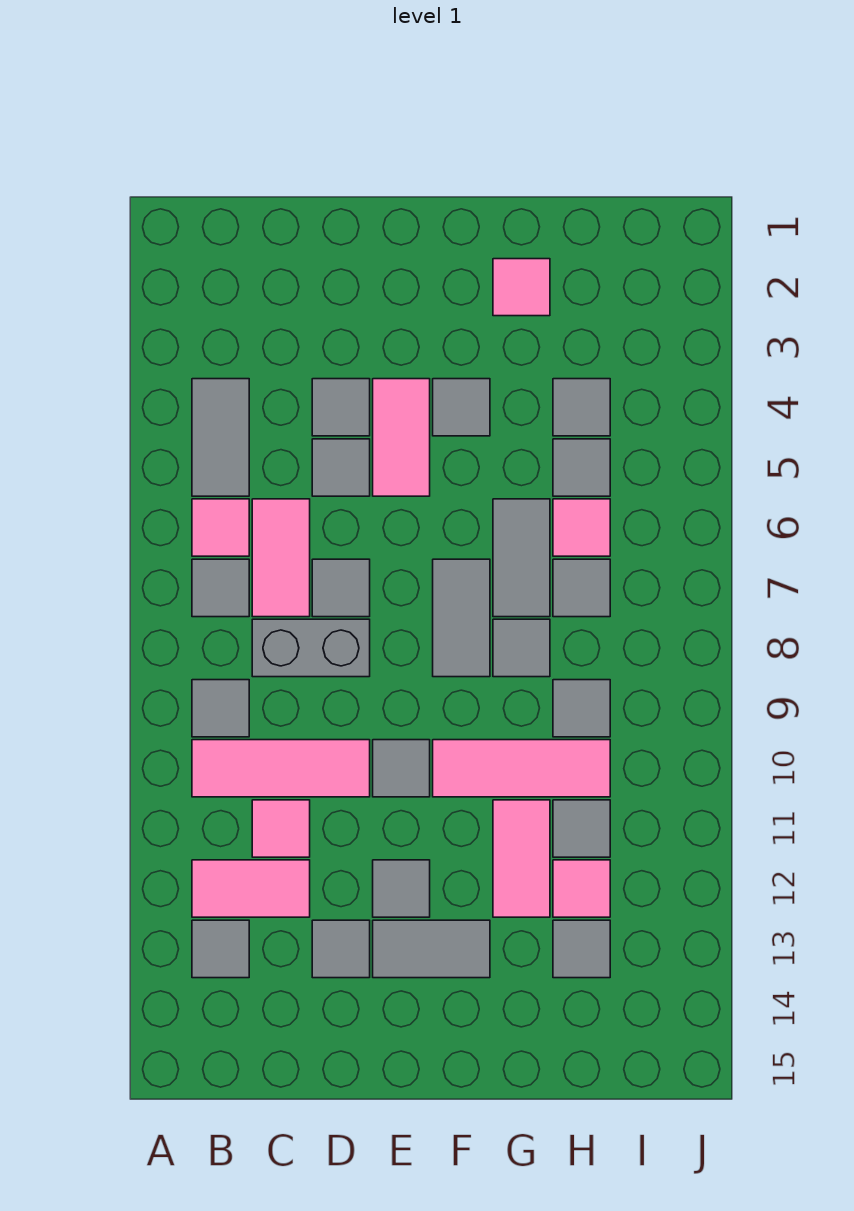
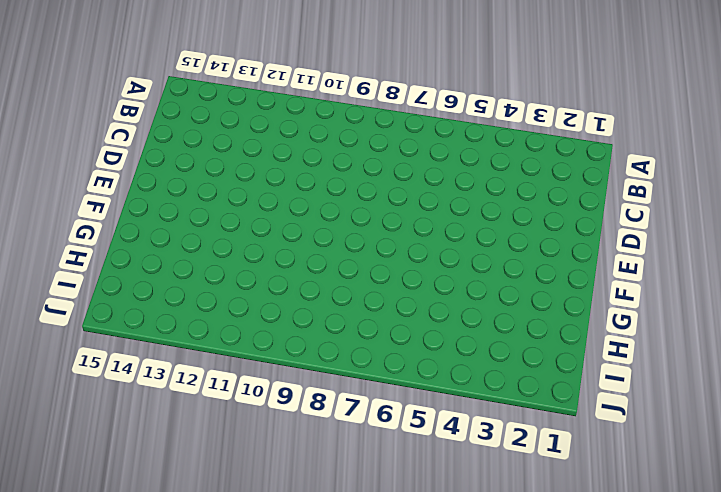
none -> grey 1x2 tile [192,379,249,496]
none -> pink 1x1 tile [192,499,249,556]
none -> grey 1x1 tile [192,559,249,617]
none -> grey 1x1 tile [192,680,249,737]

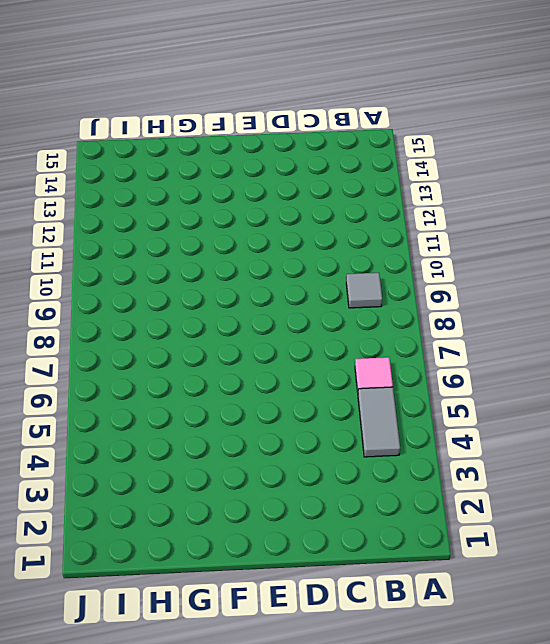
none -> grey 1x1 tile [192,559,249,617]
none -> pink 1x3 tile [192,740,370,797]
none -> pink 1x2 tile [192,860,310,917]
none -> grey 1x1 tile [192,920,249,978]

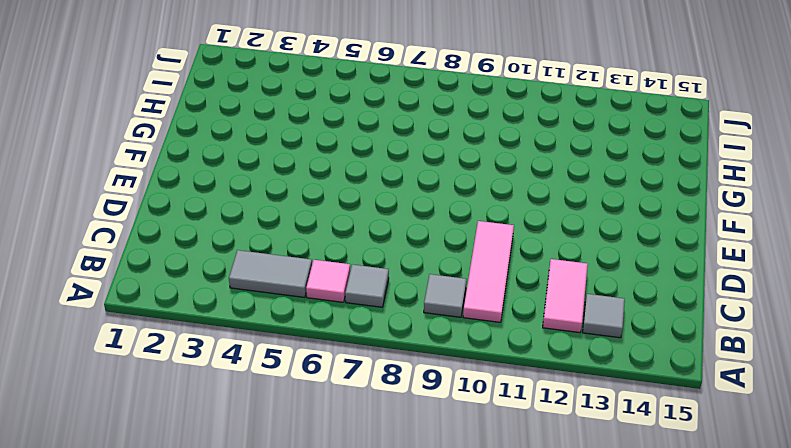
none -> pink 1x2 tile [252,499,310,617]
none -> grey 1x2 brick [252,619,370,677]
none -> pink 1x1 tile [252,800,310,857]
none -> grey 1x1 tile [312,379,370,436]

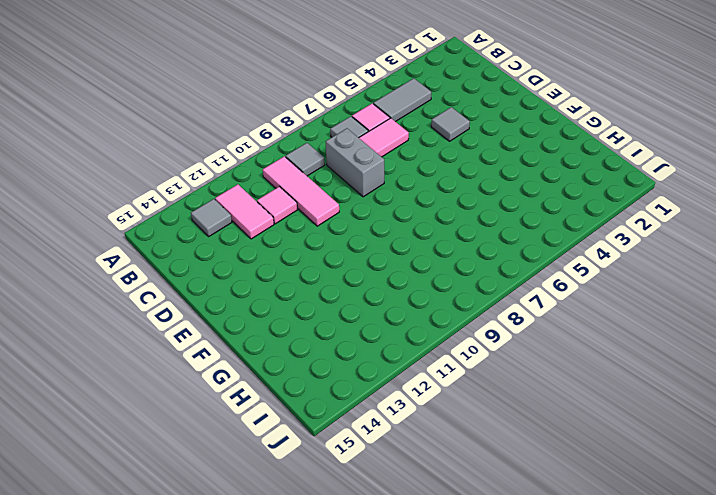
none -> grey 1x1 tile [312,439,370,496]
none -> grey 1x1 tile [312,559,370,617]
none -> grey 1x1 tile [312,920,370,978]
none -> pink 1x2 tile [373,379,430,496]

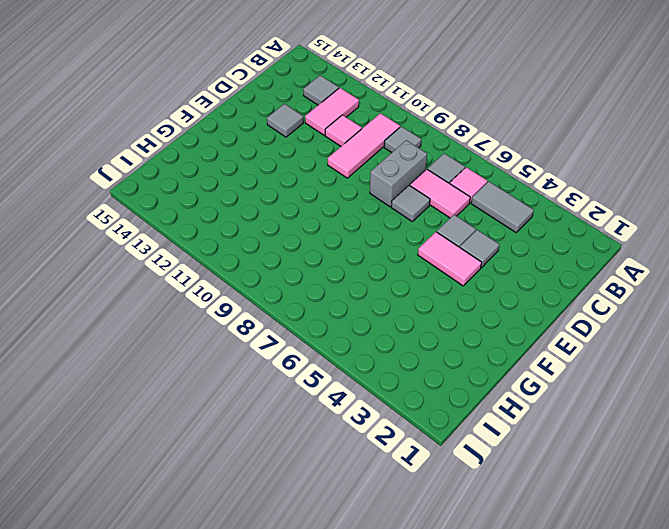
none -> grey 1x1 tile [373,740,430,797]
none -> grey 1x1 tile [373,860,430,917]
none -> grey 1x2 tile [373,920,490,978]
none -> grey 1x1 tile [433,379,490,436]

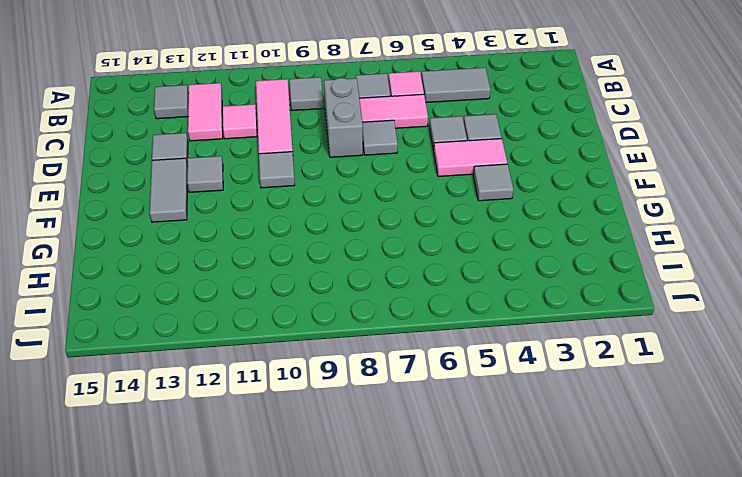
none -> grey 1x2 tile [433,559,490,677]
none -> pink 1x3 tile [433,740,610,797]
none -> pink 1x1 tile [493,259,550,316]
none -> grey 1x2 tile [493,499,550,617]

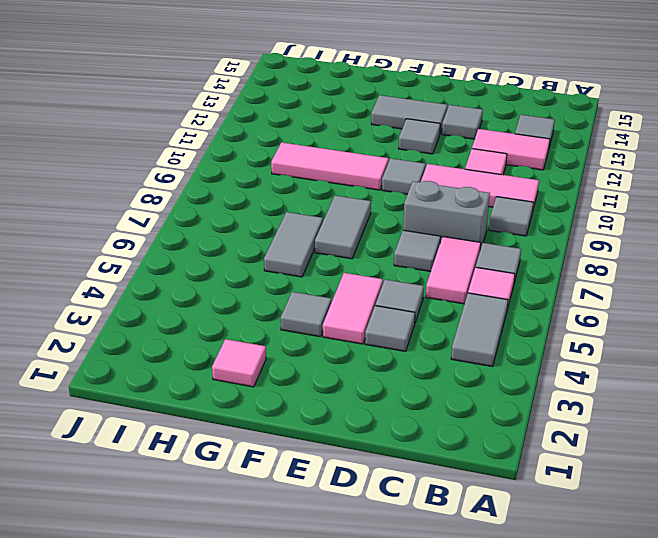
none -> grey 1x1 tile [493,619,550,677]
none -> pink 1x2 tile [493,800,550,917]
none -> grey 1x1 tile [553,379,610,436]
none -> grey 1x1 tile [553,439,610,496]

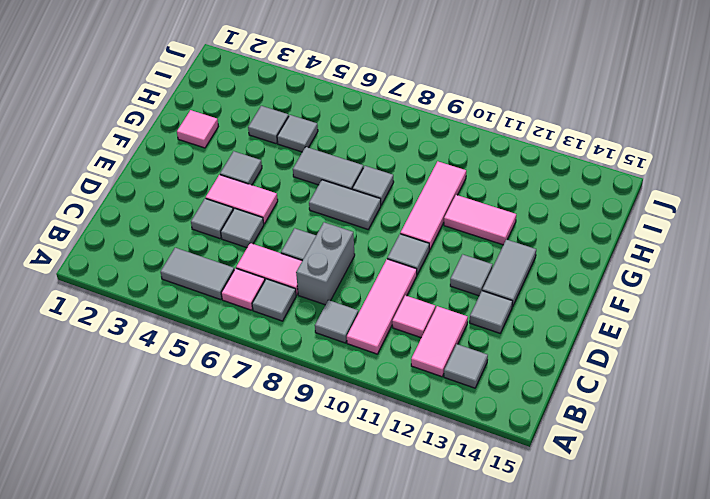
none -> pink 1x1 tile [553,499,610,556]
none -> grey 1x1 tile [553,559,610,617]
none -> grey 1x1 tile [553,680,610,737]
none -> grey 1x1 tile [553,800,610,857]

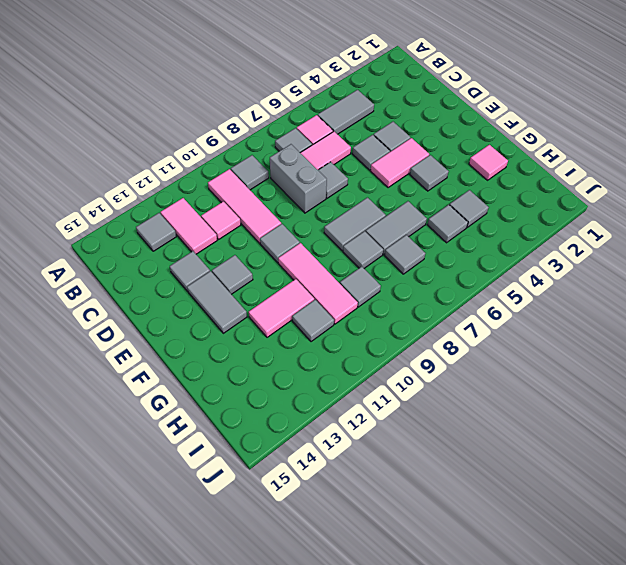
none -> pink 1x1 tile [553,499,610,556]
none -> pink 1x1 tile [553,860,610,917]
none -> grey 1x1 tile [553,920,610,978]

